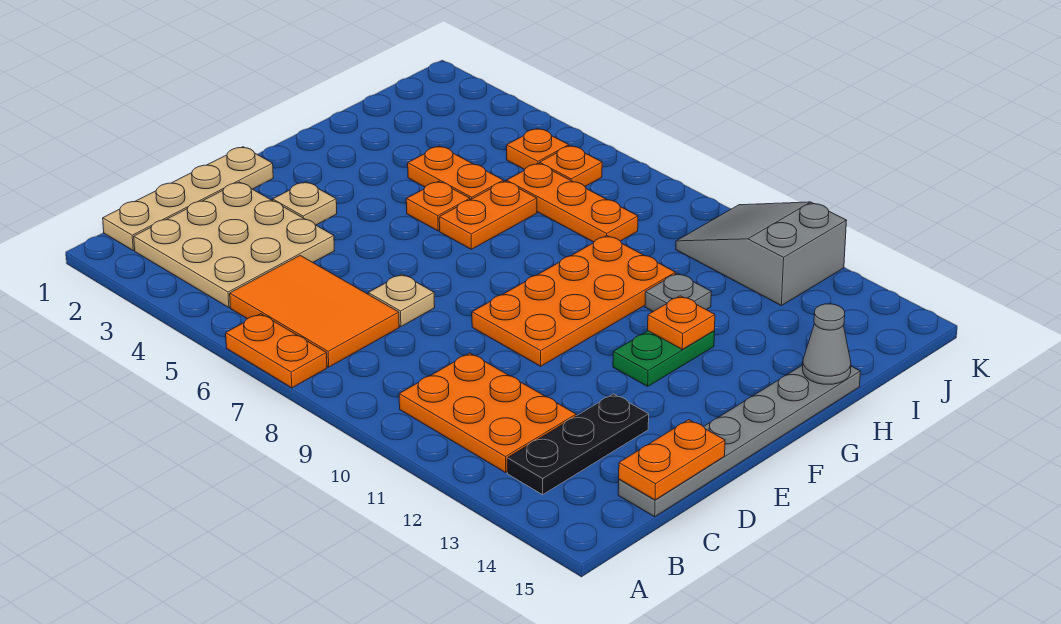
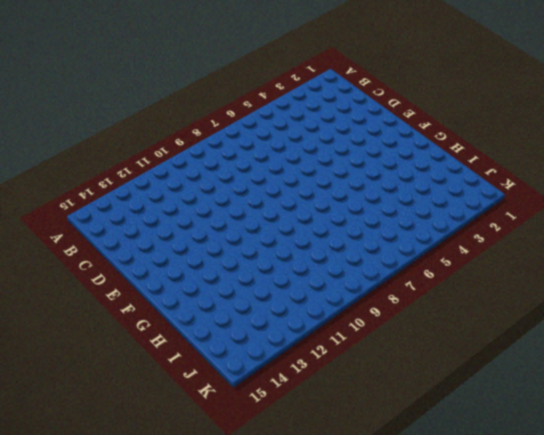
none -> orange 1x2 plate [226,314,327,388]
none -> tan 1x4 plate [103,147,273,251]
none -> tan 3x3 plate [134,182,335,308]

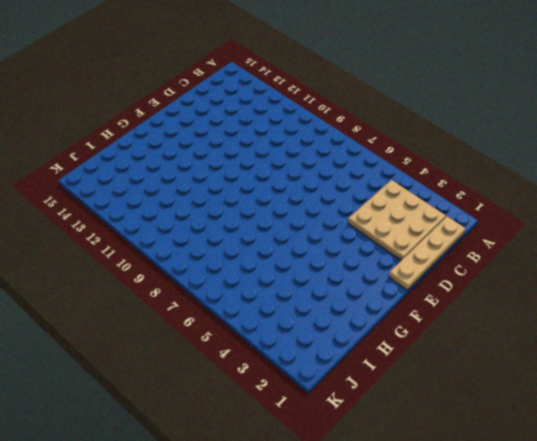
none -> orange 1x2 plate [226,314,327,388]
none -> orange 2x3 tile [230,255,399,367]
none -> orange 2x3 plate [399,353,576,473]

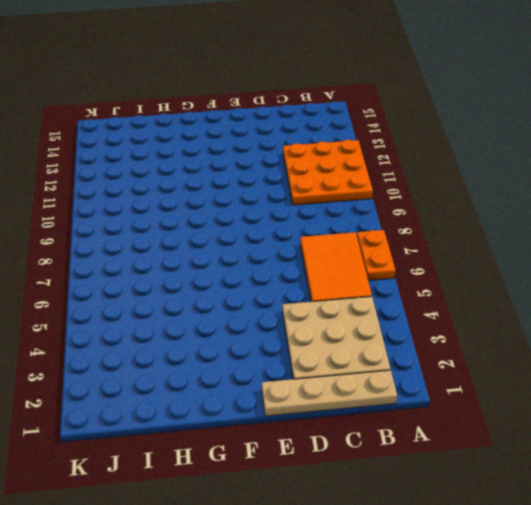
orange 3x3 plate [283,140,373,205] -> orange 2x3 plate [399,353,576,473]
none -> black 1x3 plate [507,394,649,495]
none -> grey 1x6 plate [618,365,860,517]
none -> tan 1x1 plate [368,274,435,327]

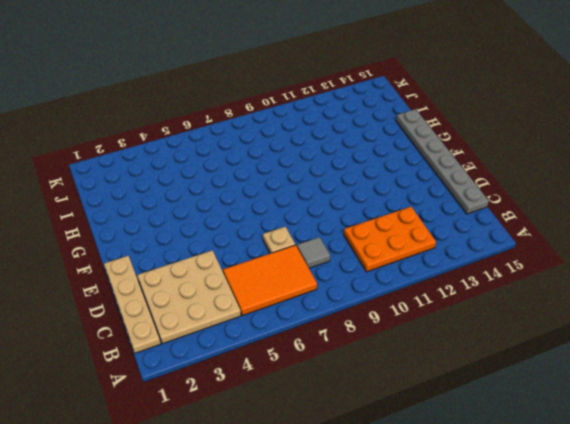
grey 1x1 tile [297,237,330,268] -> none
none -> orange 1x2 plate [226,314,327,388]
none -> black 1x3 plate [507,394,649,495]
none -> tan 1x1 plate [273,182,337,225]

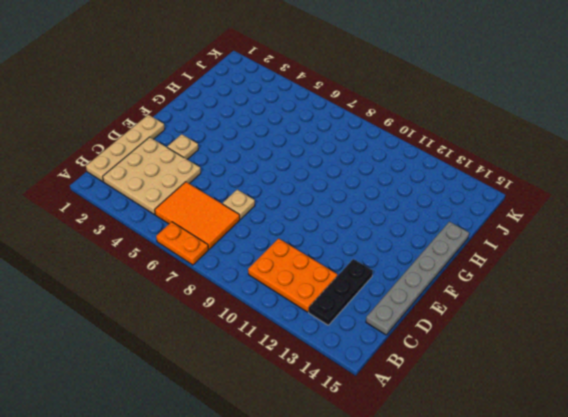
none -> orange 2x4 plate [472,236,675,366]
none -> green 1x2 plate [613,331,715,386]
none -> orange 1x1 plate [406,181,470,231]

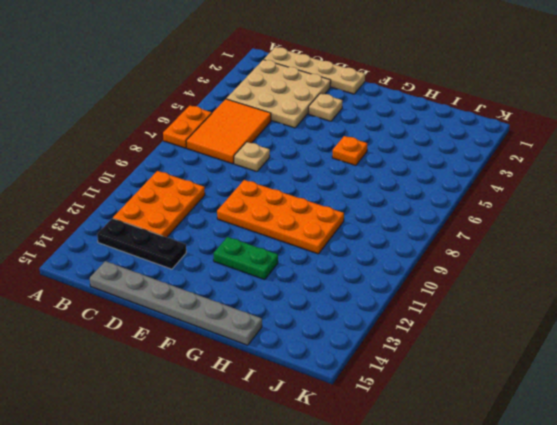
none -> orange 1x2 plate [439,181,537,249]
none -> orange 1x2 plate [408,146,503,200]
none -> grey 1x1 plate [645,273,711,311]

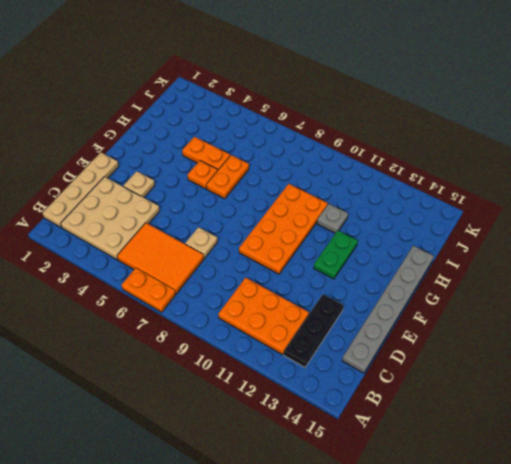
none -> orange 1x3 plate [507,163,638,242]
none -> orange 1x1 plate [507,128,569,170]
none -> orange 1x1 plate [540,146,602,186]

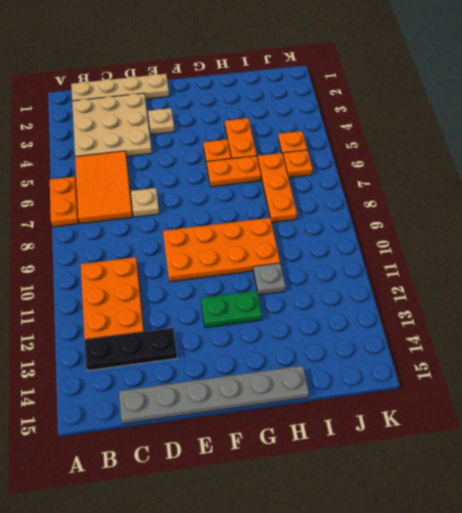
none -> grey 2x3 slope [676,202,847,306]
none -> orange 1x2 plate [619,420,725,500]
none -> orange 1x1 plate [648,296,715,349]

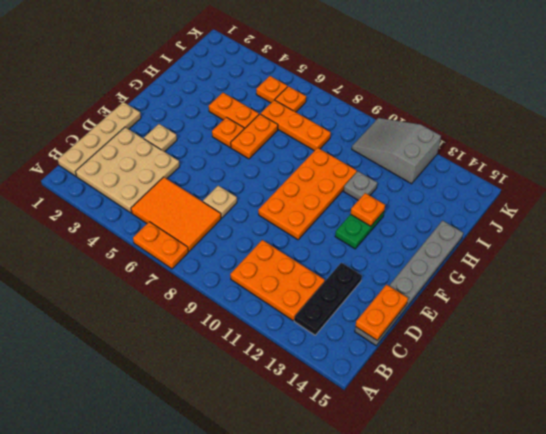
none -> grey 1x1 cone [803,304,851,384]

